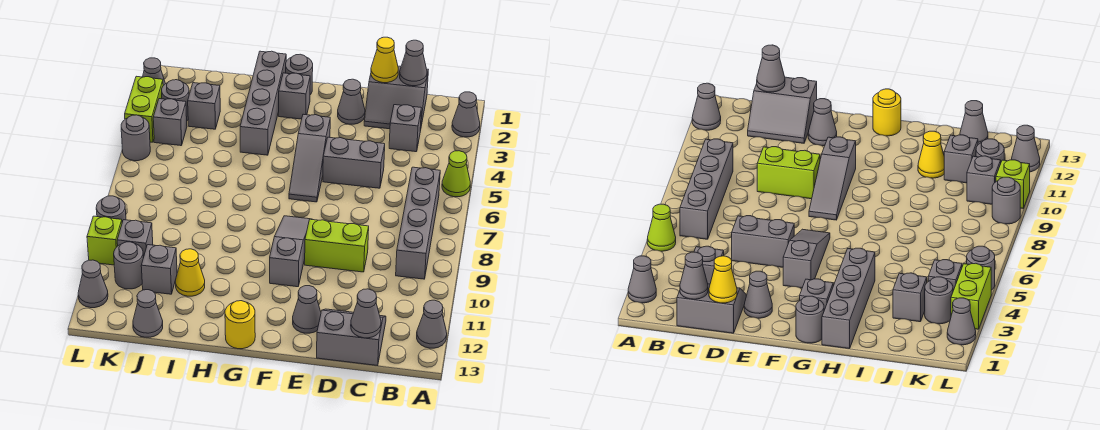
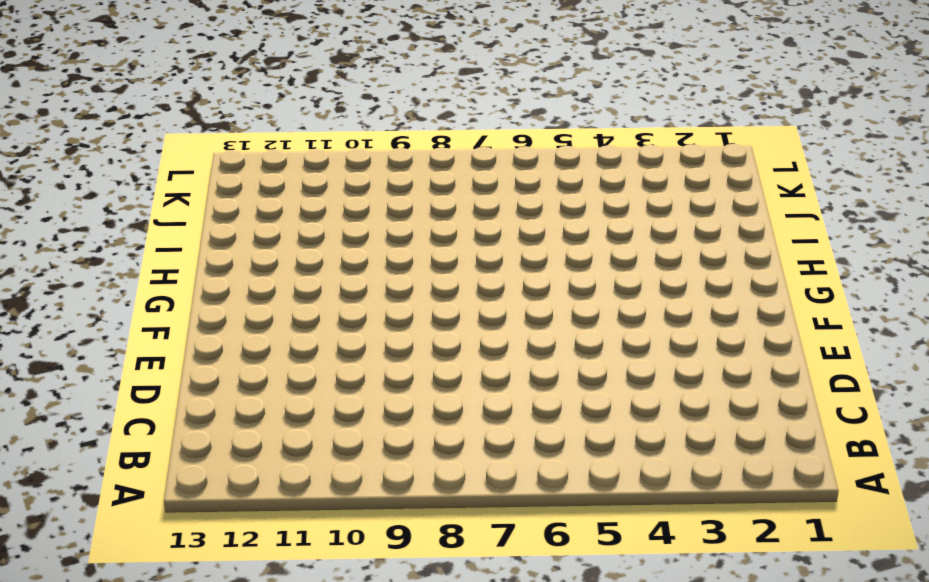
none -> grey 1x1 cone [452,92,480,137]
none -> lime 1x1 cone [442,151,470,197]
none -> grey 1x1 cone [417,300,447,348]
none -> grey 1x4 brick [396,167,440,279]

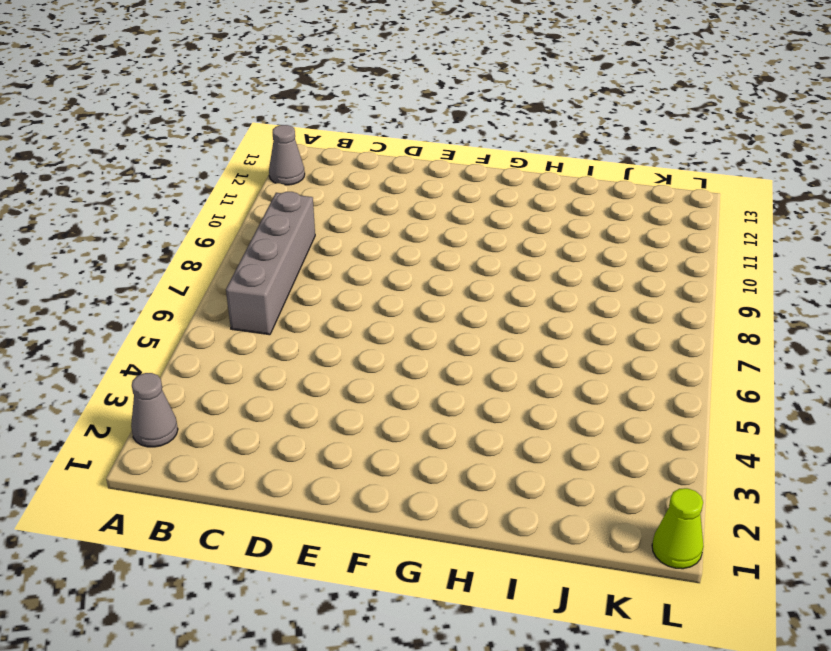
lime 1x1 cone [652,488,704,569] -> lime 1x1 cone moved to [442,151,470,197]
none -> grey 2x2 slope [364,66,428,131]
none -> grey 1x1 brick [389,105,421,152]
none -> grey 2x2 slope [317,309,386,366]
none -> grey 1x2 brick [323,137,385,188]

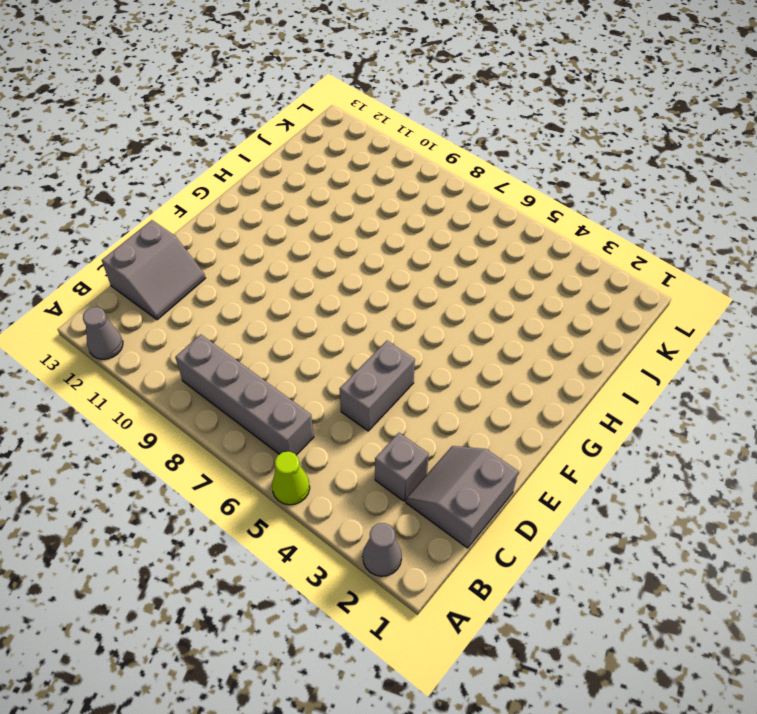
none -> lime 1x2 brick [305,219,369,272]
none -> grey 1x1 cone [338,79,365,124]
none -> grey 1x1 cone [293,286,321,333]
none -> grey 1x3 slope [289,114,330,202]

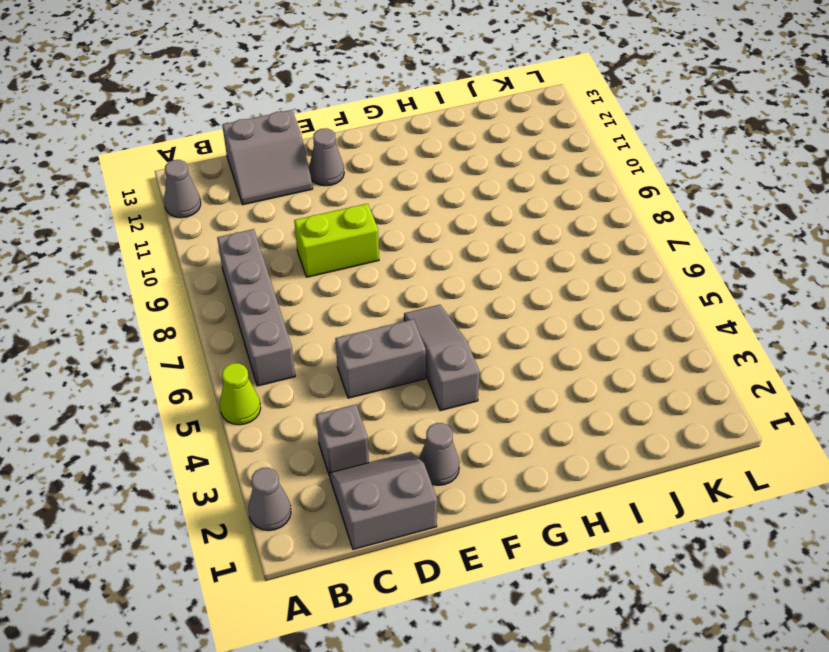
none -> grey 1x3 slope [270,216,312,287]
none -> grey 1x1 round brick [286,54,313,95]
none -> grey 1x1 brick [279,73,310,119]
none -> yellow 1x1 round brick [225,301,255,349]

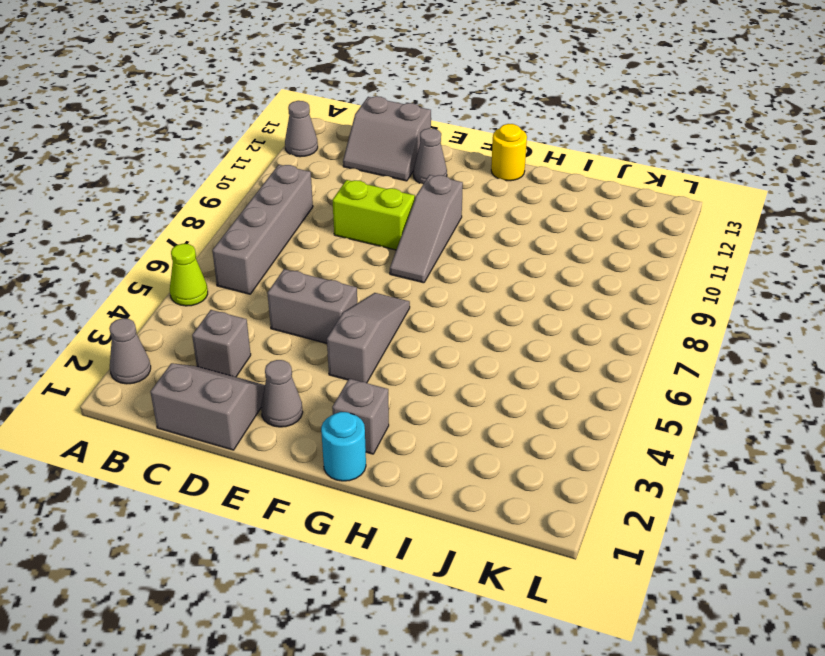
cyan 1x1 round brick [321,412,366,481] -> grey 1x1 round brick [286,54,313,95]
none -> grey 1x4 brick [240,51,286,155]
none -> yellow 1x1 cone [176,249,205,296]
none -> grey 1x1 brick [188,83,220,129]
none -> grey 1x1 brick [141,245,177,294]

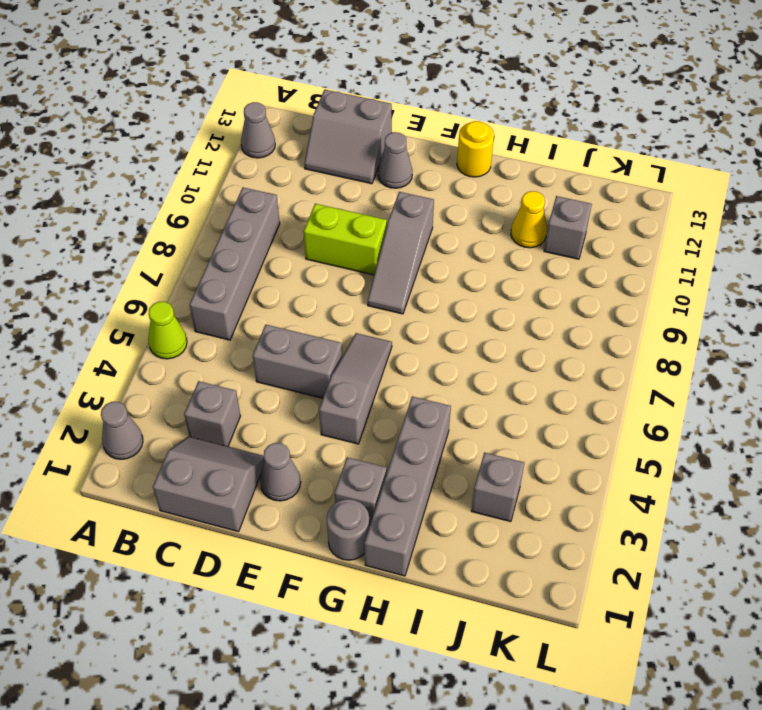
none -> grey 1x1 cone [133,290,163,337]
none -> grey 1x1 round brick [162,80,189,120]
none -> grey 1x1 brick [153,99,187,146]
none -> grey 1x1 brick [117,220,153,258]

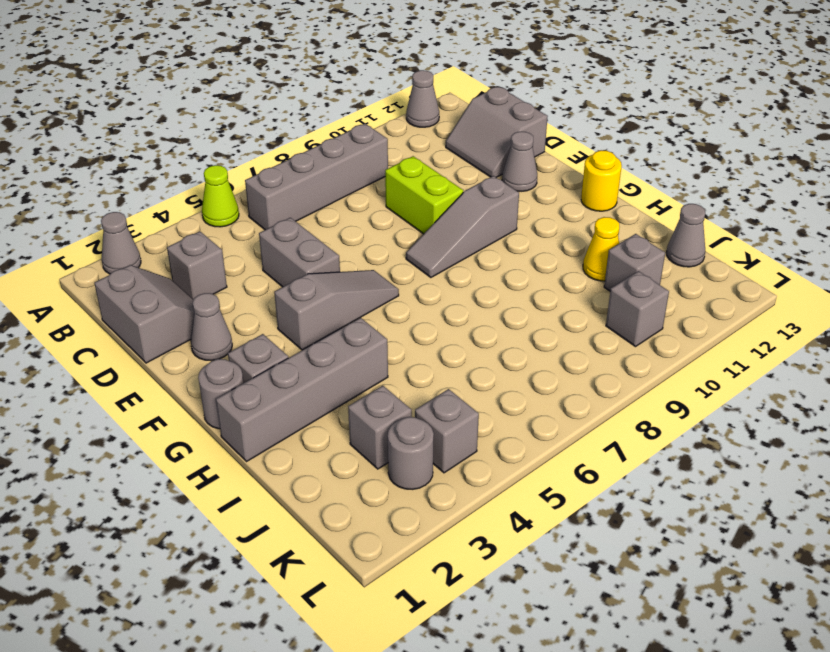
none -> grey 1x1 round brick [114,242,143,289]
none -> grey 1x1 cone [143,58,165,86]
none -> lime 1x2 brick [125,76,163,142]
none -> grey 1x1 round brick [121,115,150,161]

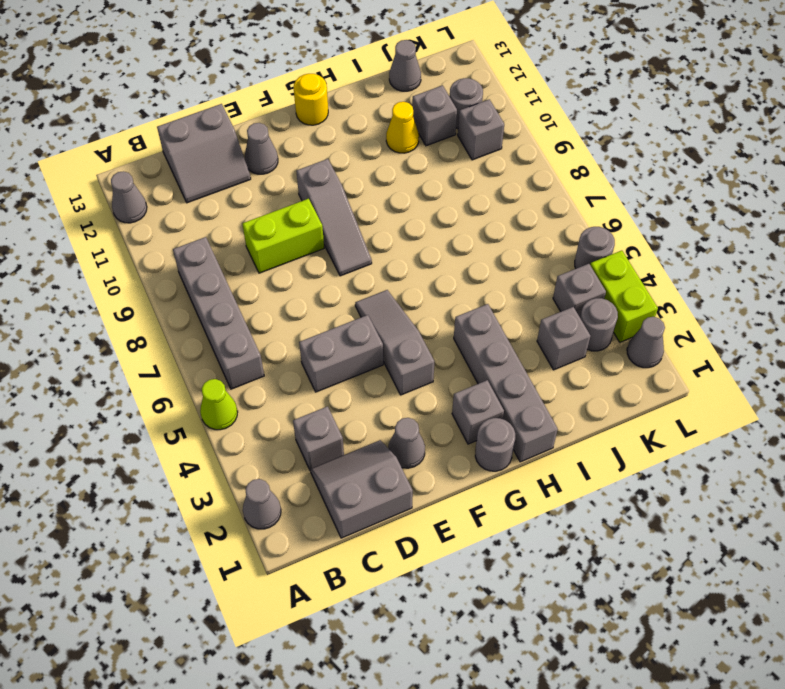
none -> grey 1x1 round brick [96,196,126,222]
none -> lime 1x1 brick [87,216,122,265]
none -> grey 1x1 cone [78,260,108,308]
none -> grey 1x1 cone [400,40,427,86]

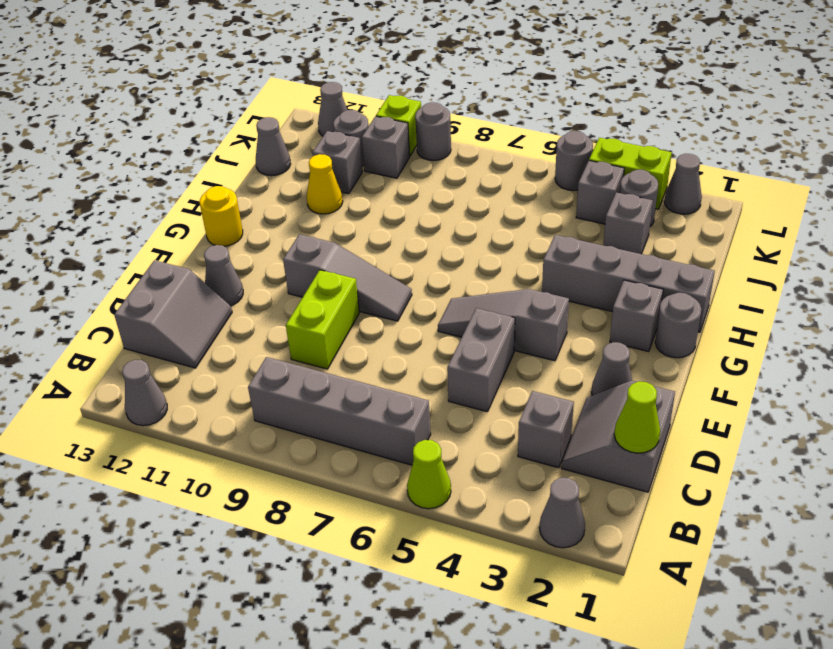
lime 1x1 cone [614,382,660,453] -> grey 1x1 cone [400,40,427,86]
none -> grey 1x1 cone [351,289,381,338]
none -> yellow 1x1 cone [371,37,398,83]

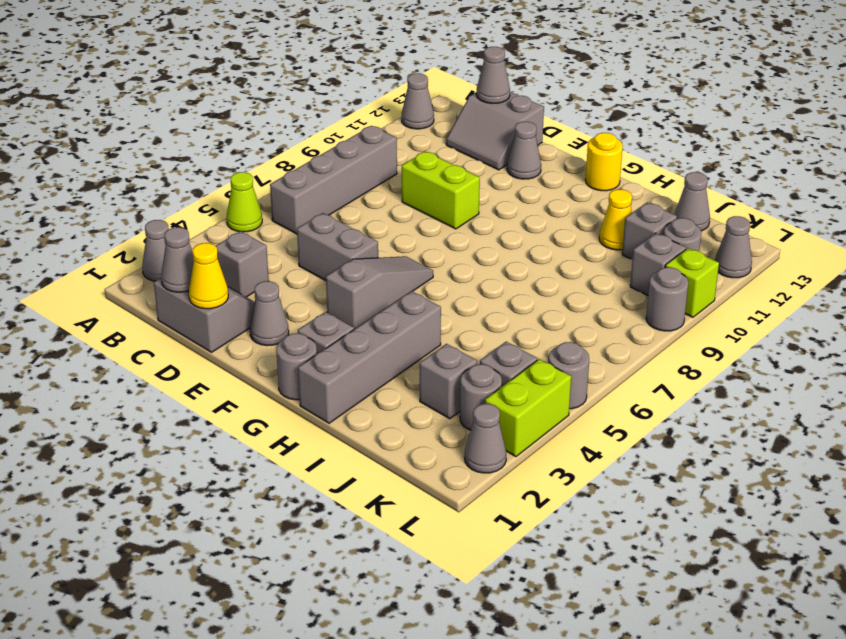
none -> grey 1x3 slope [270,216,312,287]

